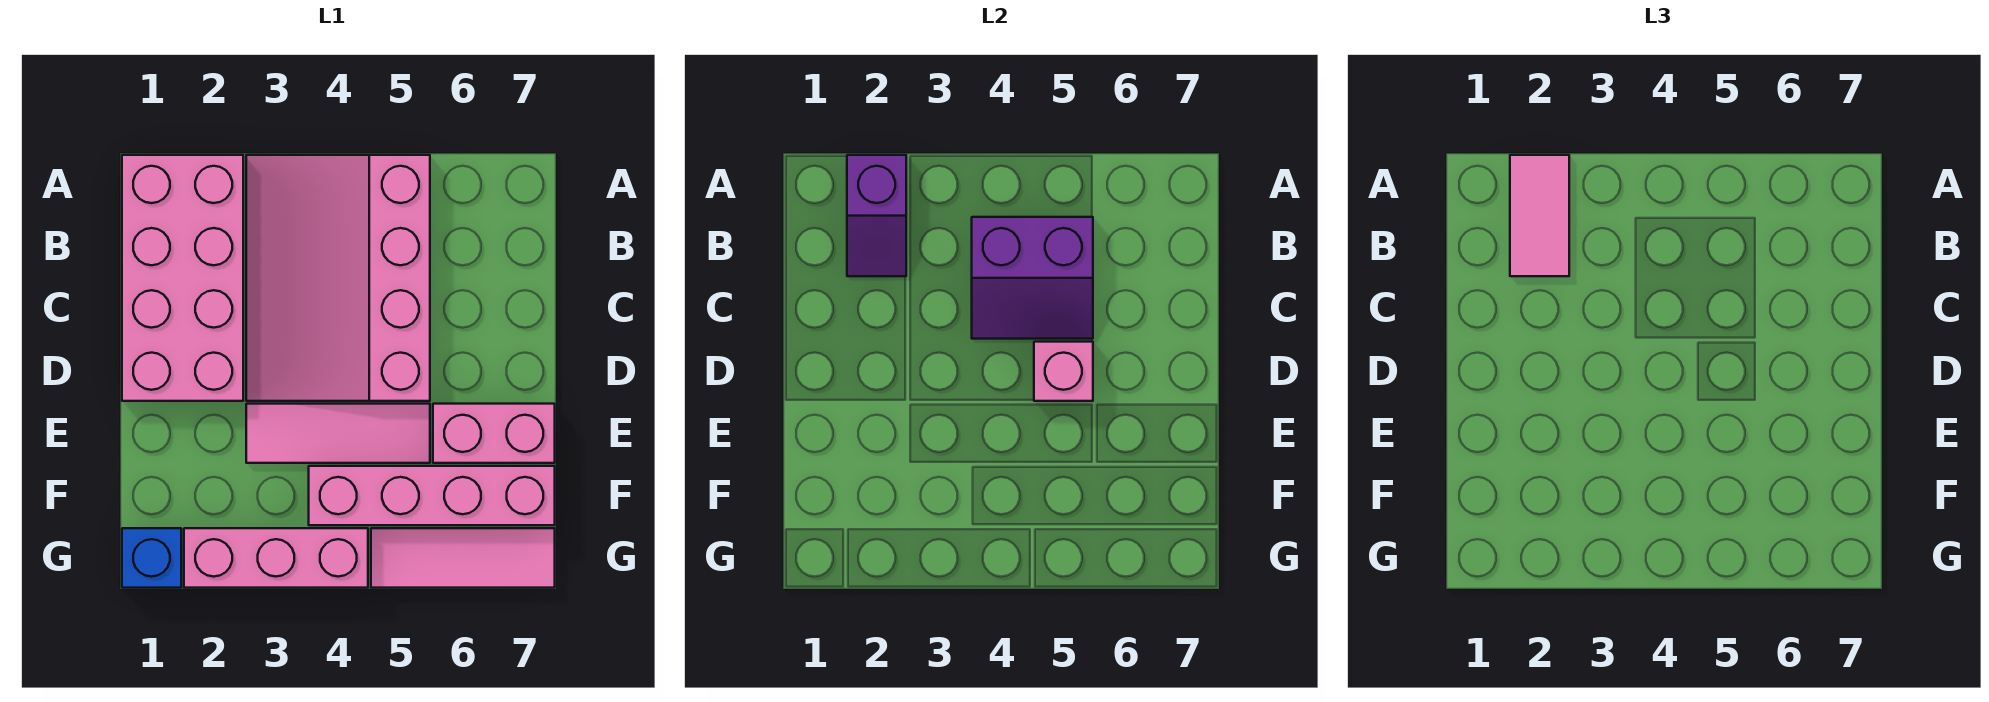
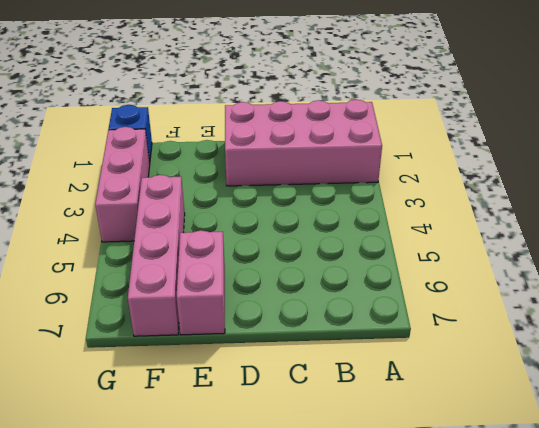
none -> pink 3x4 slope [246,155,430,401]
none -> pink 1x3 tile [246,404,430,463]
none -> pink 1x3 tile [371,528,555,588]

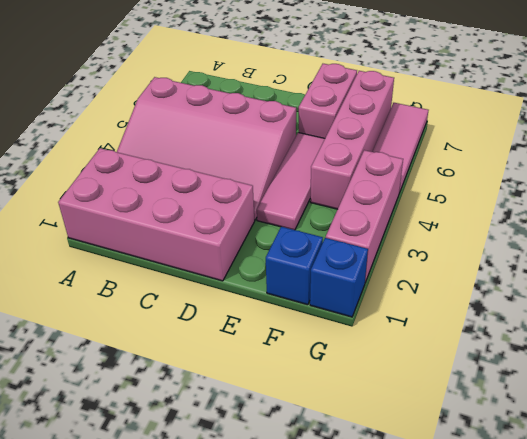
blue 1x1 brick [266,227,323,305] -> none
none -> purple 1x2 slope [847,155,906,276]
none -> purple 2x2 slope [972,217,1093,339]
none -> pink 1x1 brick [1034,342,1093,401]

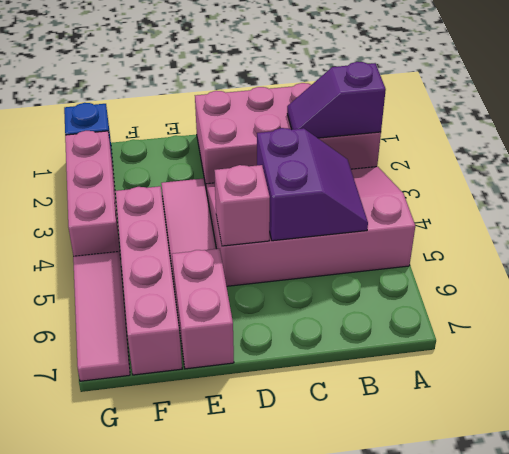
purple 2x2 slope [257,128,368,241] -> purple 2x2 slope turned to [972,217,1093,339]
none -> pink 1x2 tile [1510,155,1569,276]

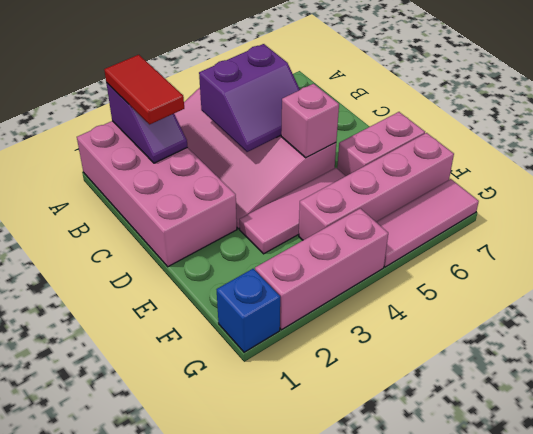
red 1x2 tile [104,55,184,125] -> pink 1x2 tile [1510,155,1569,276]

